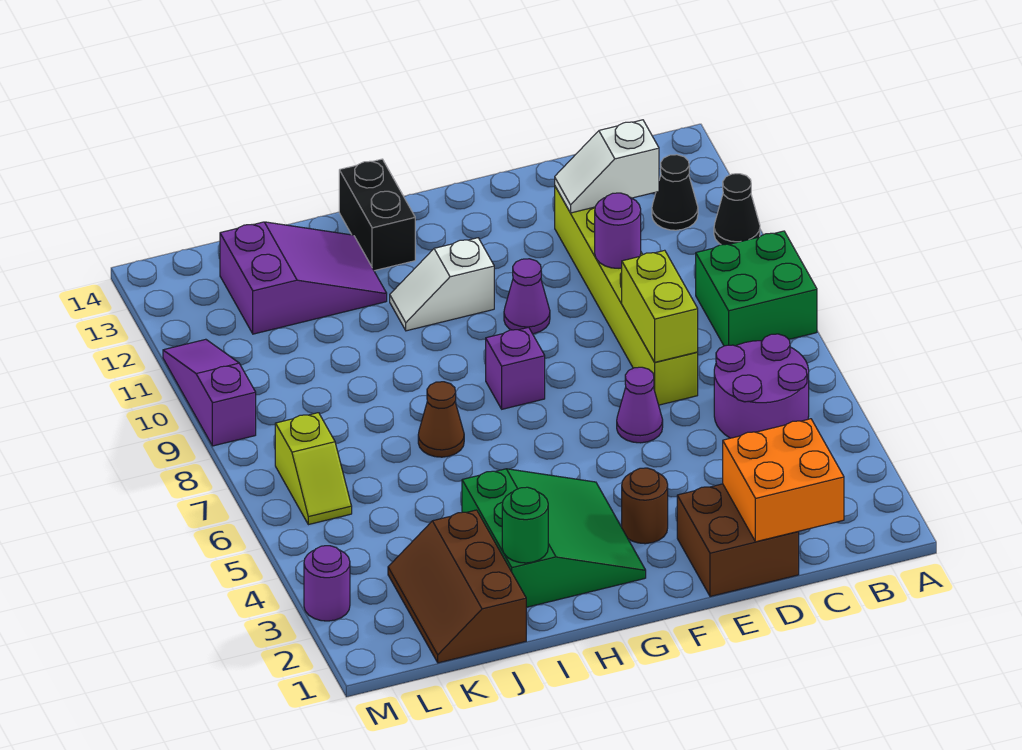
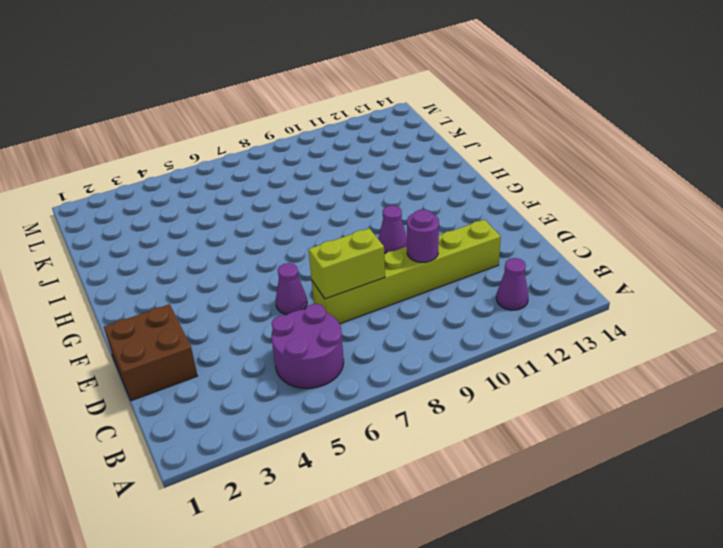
purple 1x1 cone [496,258,528,310] -> black 1x1 cone [652,155,698,230]
none -> green 2x2 brick [696,231,817,346]
none -> black 1x1 cone [714,174,760,245]
none -> brown 1x1 round brick [622,468,668,544]

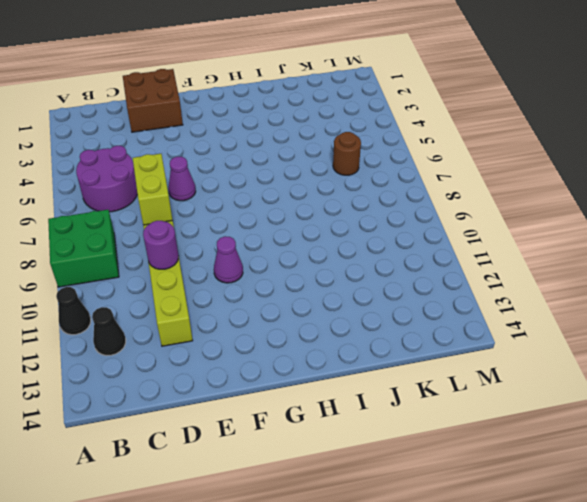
brown 1x1 round brick [333,132,361,175] -> brown 1x1 round brick moved to [622,468,668,544]
none -> green 3x3 slope [462,469,646,607]
none -> purple 1x1 brick [486,327,545,409]
none -> white 1x2 slope [390,238,494,331]

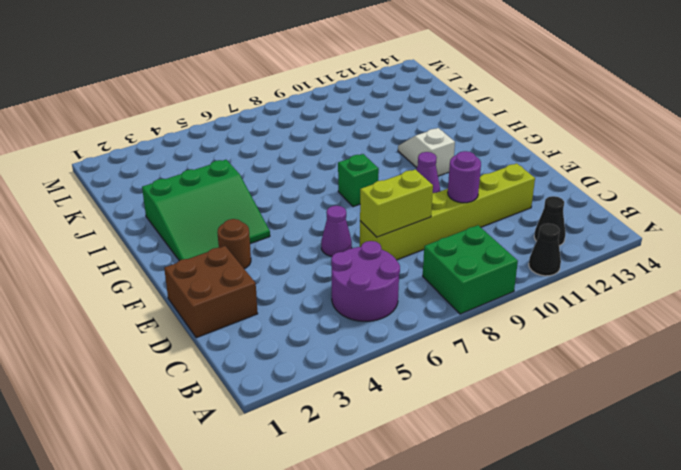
green 1x1 brick [338,154,379,207] -> purple 1x1 brick [486,327,545,409]
none -> black 1x2 brick [339,159,415,271]
none -> brown 1x1 cone [418,382,464,457]
none -> purple 2x3 slope [220,222,387,334]

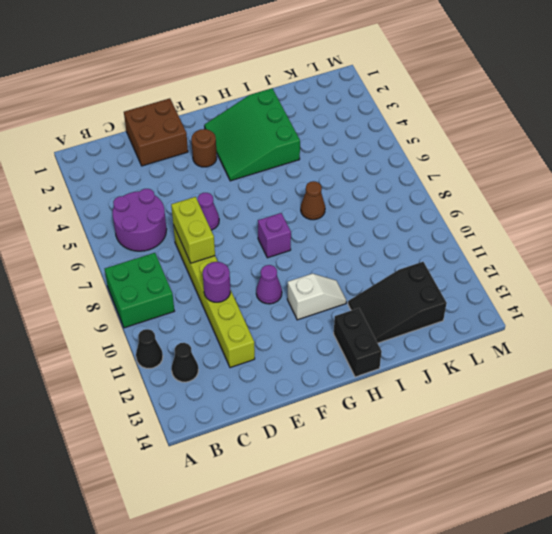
black 2x3 slope [348,262,447,343] -> purple 2x3 slope [220,222,387,334]
none -> brown 2x3 slope [388,510,526,663]
none -> lime 1x2 slope [275,413,352,525]
none -> purple 1x1 round brick [304,546,350,621]

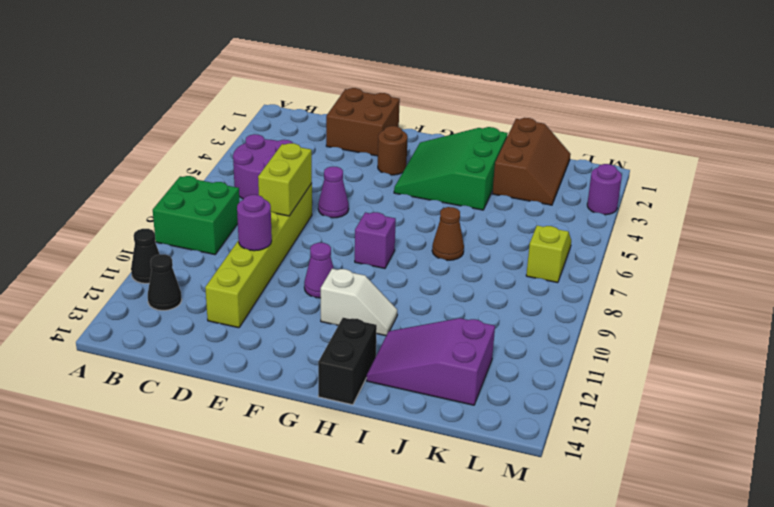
none -> purple 1x3 slope [163,339,256,446]
none -> orange 2x2 brick [723,419,844,542]
none -> white 1x2 slope [555,120,659,213]

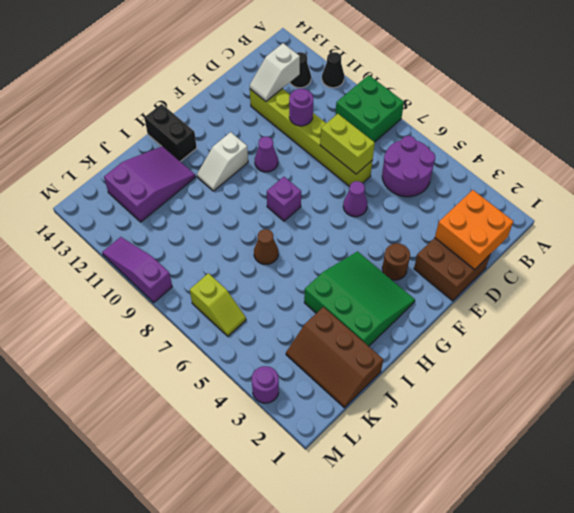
none -> green 1x1 round brick [502,487,548,563]

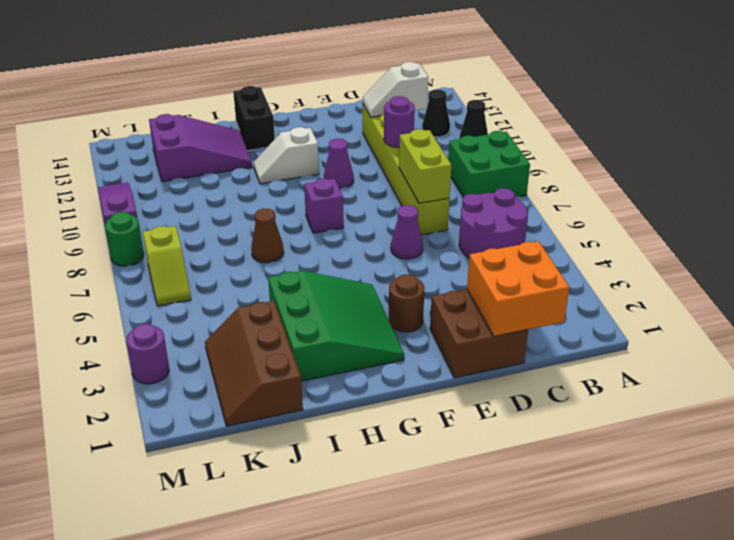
green 1x1 round brick [105,212,144,266] -> green 1x1 round brick moved to [502,487,548,563]

